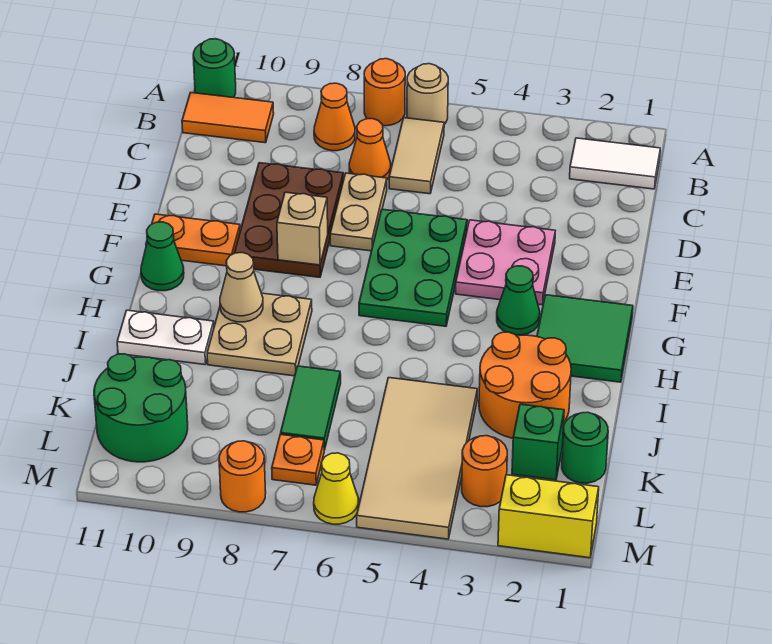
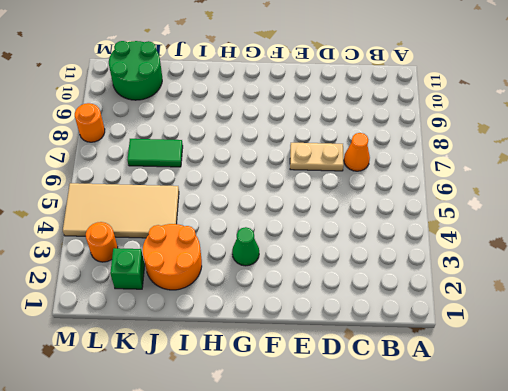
none -> tan 1x1 round brick [407,64,448,124]
none -> orange 1x1 round brick [364,59,405,126]
none -> green 1x1 round brick [193,39,236,97]
none -> white 1x2 tile [570,138,660,189]

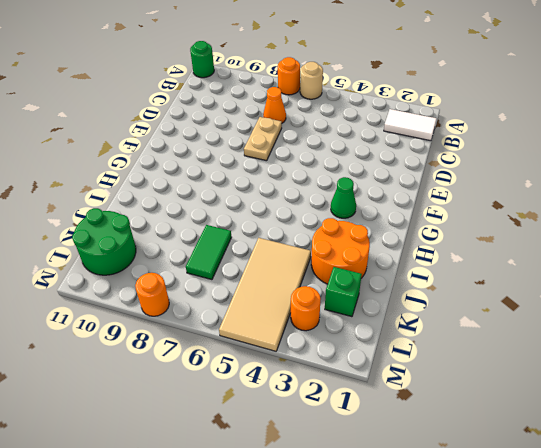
none -> tan 1x2 tile [389,118,444,194]
none -> orange 1x1 cone [314,83,355,151]
none -> orange 1x2 tile [182,93,274,143]
none -> brown 2x3 plate [234,163,343,277]

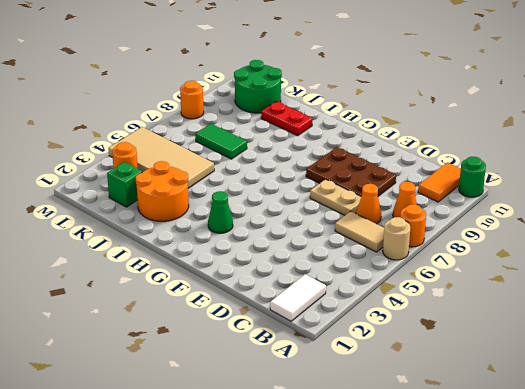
red 1x2 plate [261,102,312,136] -> white 1x2 plate [117,310,214,365]
none -> pink 2x2 plate [456,220,555,305]
none -> green 2x3 plate [359,209,467,326]
none -> orange 1x2 plate [146,214,240,266]
none -> green 2x2 tile [537,295,633,382]

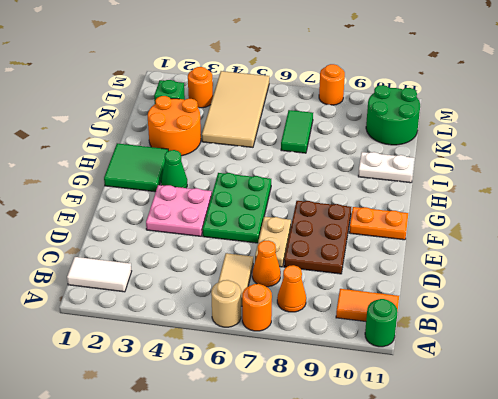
none -> green 1x1 cone [141,222,184,291]
none -> tan 2x2 plate [207,293,312,376]
none -> green 1x1 round brick [562,412,608,483]
none -> orange 1x1 plate [272,434,324,485]

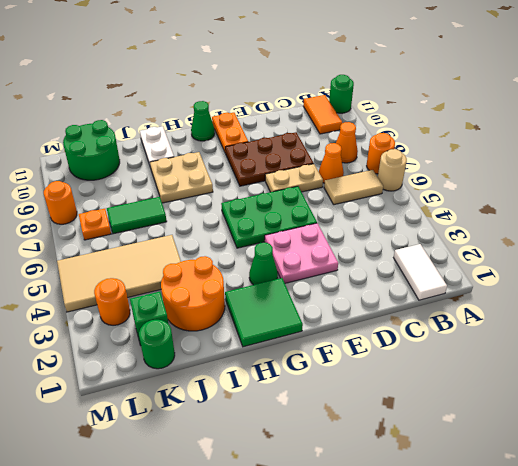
none -> yellow 1x2 brick [498,475,599,558]
none -> yellow 1x1 cone [314,453,359,524]
none -> tan 1x1 brick [277,192,328,265]
none -> tan 1x1 cone [220,253,263,322]

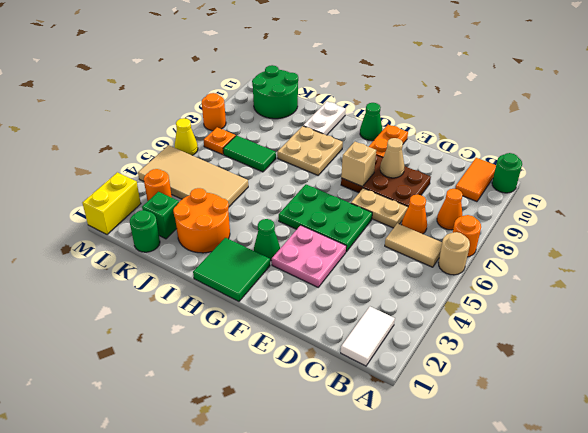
tan 1x1 cone [380,138,404,178] -> tan 1x1 cone moved to [220,253,263,322]

